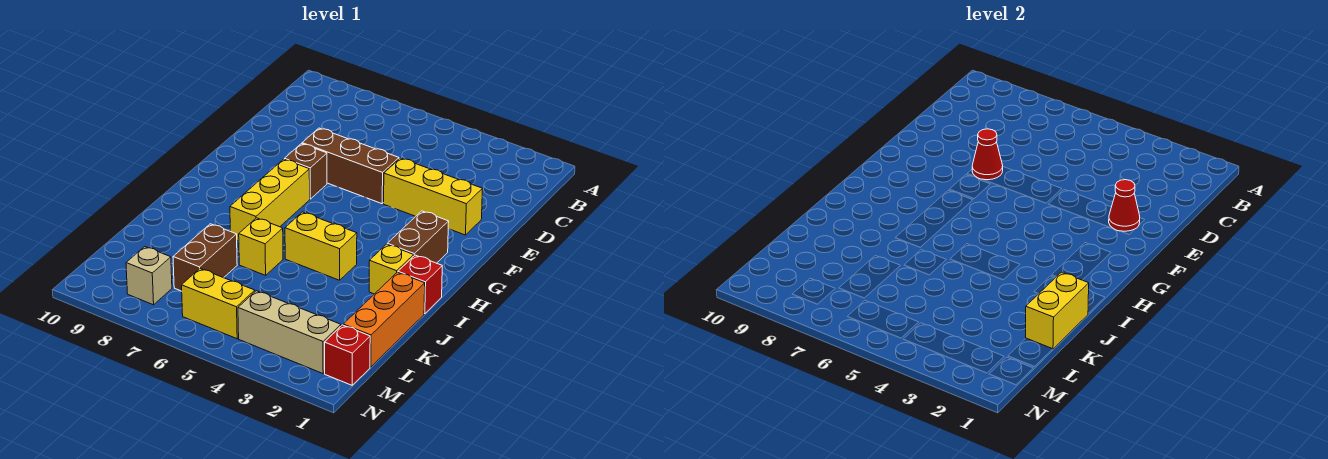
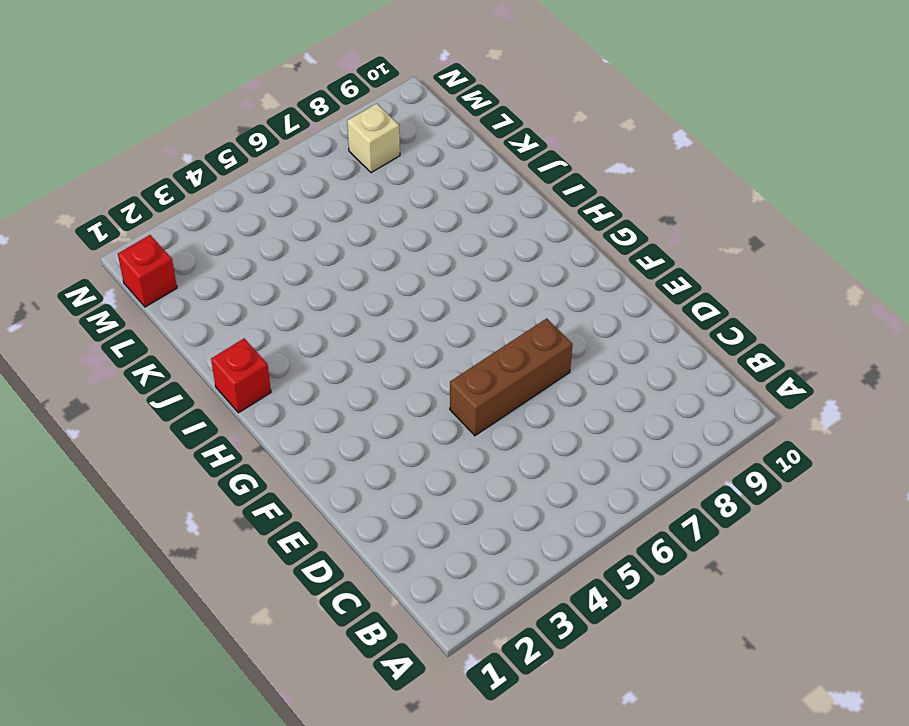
none -> yellow 1x3 brick [384,158,482,235]
none -> brown 1x1 brick [284,144,327,199]
none -> brown 1x2 brick [387,211,449,263]

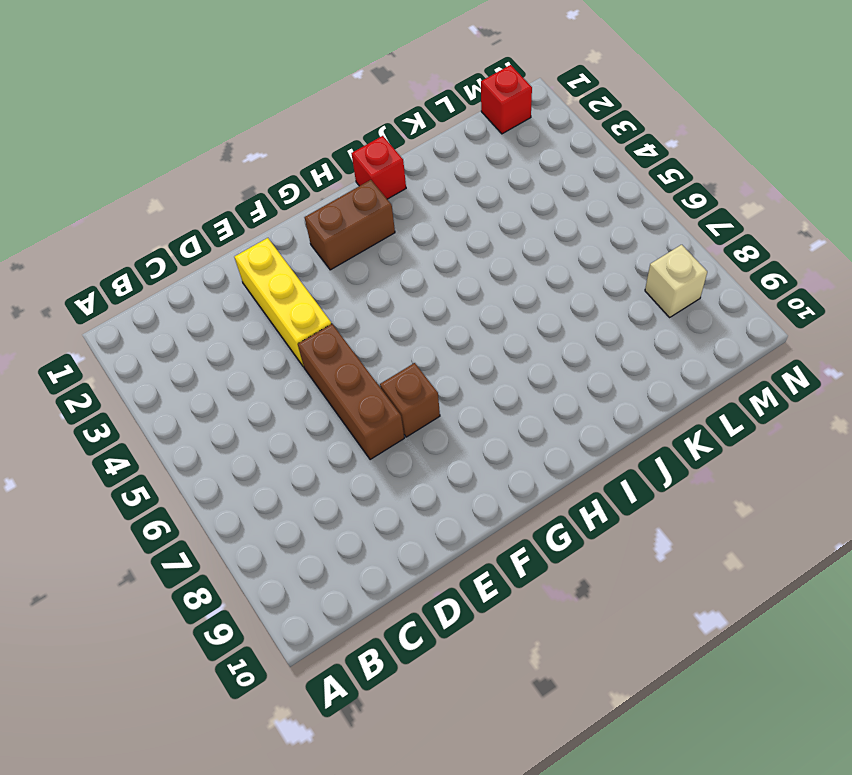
none -> yellow 1x3 brick [230,159,310,241]
none -> yellow 1x1 brick [369,244,414,294]
none -> yellow 1x2 brick [285,212,357,280]

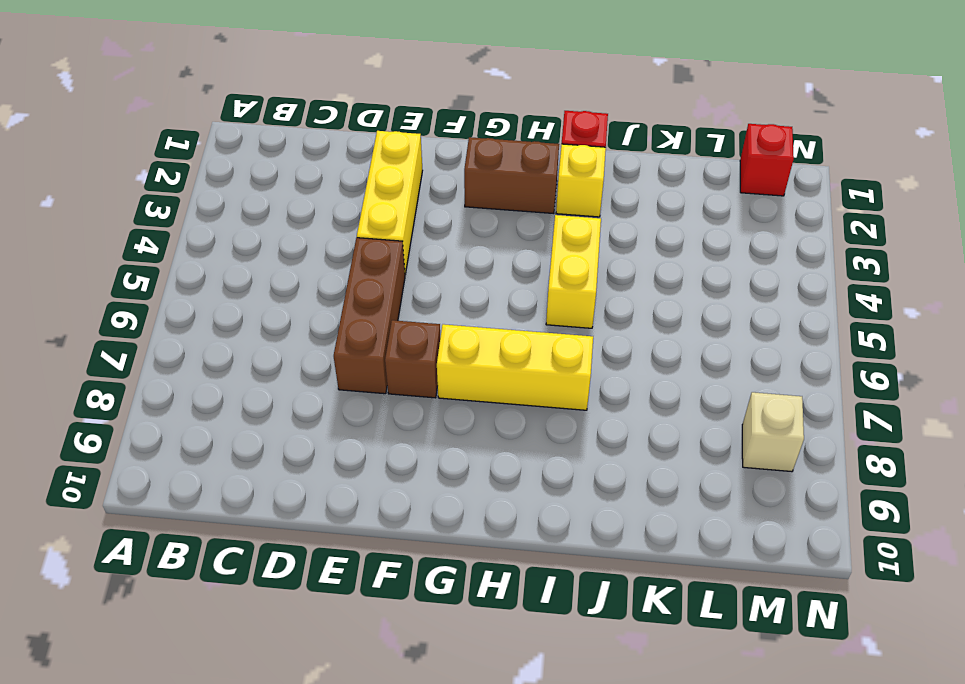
none -> orange 1x3 brick [343,272,425,367]
none -> yellow 1x1 brick [239,218,283,275]
none -> brown 1x2 brick [173,224,237,291]

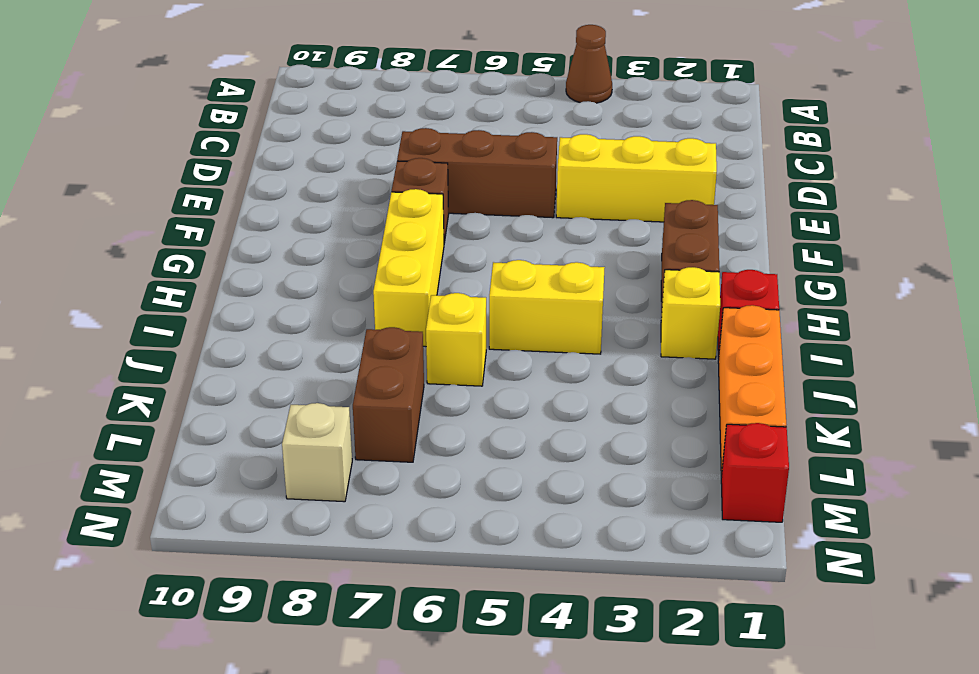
brown 1x1 cone [566,25,612,103] -> none
none -> tan 1x3 brick [238,291,341,373]
none -> yellow 1x2 brick [182,269,255,339]
none -> red 1x1 cone [1109,180,1140,231]

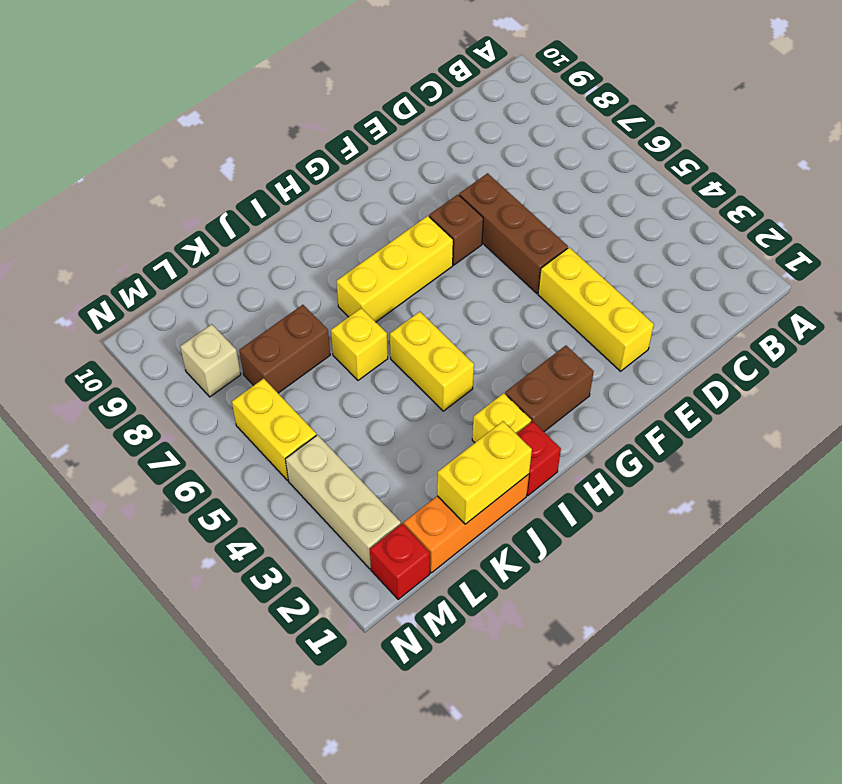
none -> red 1x1 cone [1109,180,1140,231]
none -> red 1x1 cone [972,129,1003,180]

